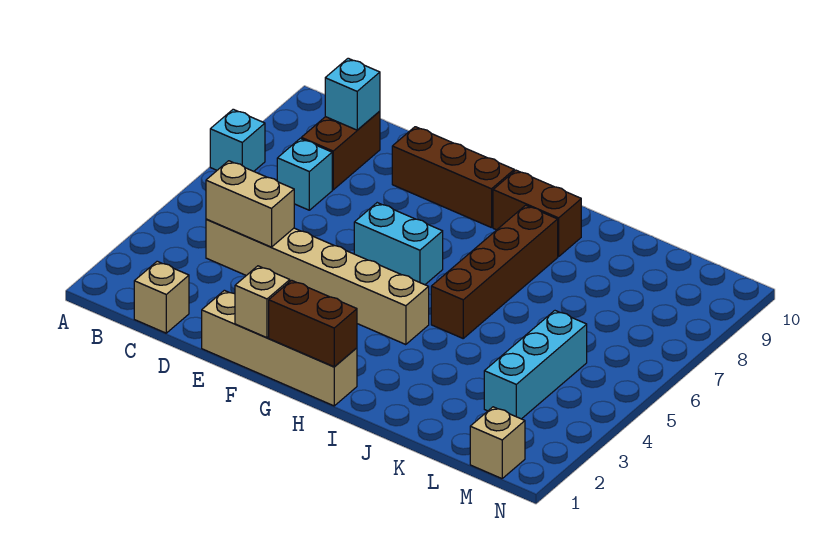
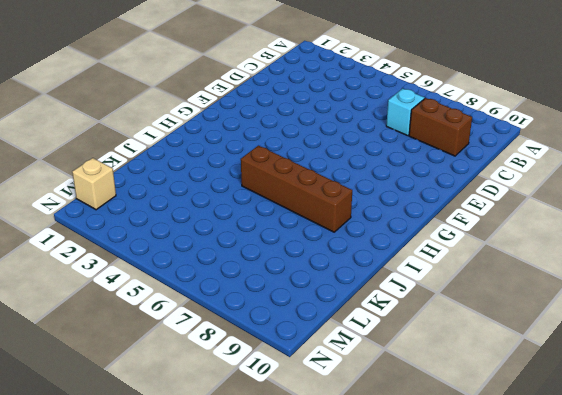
none -> cyan 1x1 brick [210,109,265,171]
none -> tan 1x1 brick [134,261,189,333]
none -> tan 1x6 brick [206,219,429,345]

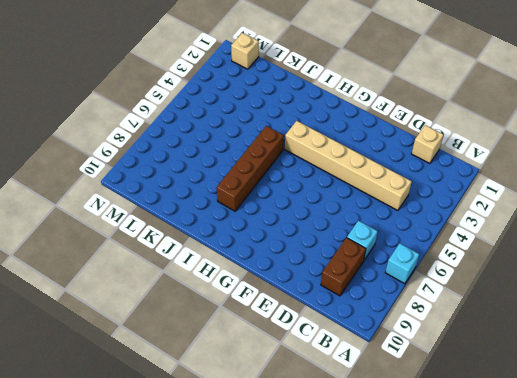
none -> tan 1x4 brick [202,290,357,406]
none -> brown 1x3 brick [392,127,514,228]
none -> cyan 1x2 brick [354,203,443,285]

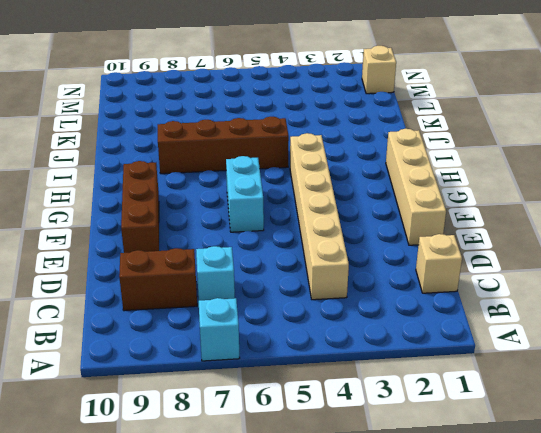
none -> brown 1x2 brick [493,170,581,257]
none -> cyan 1x3 brick [484,311,587,419]
none -> tan 1x2 brick [206,161,294,247]

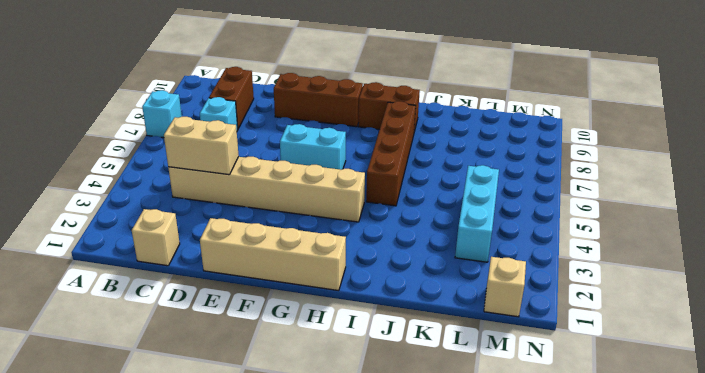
none -> cyan 1x1 brick [325,58,380,130]
none -> tan 1x1 brick [235,266,290,338]
none -> brown 1x2 brick [269,280,357,367]

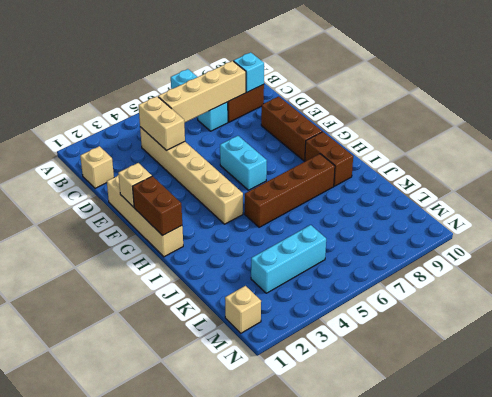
tan 1x4 brick [158,61,246,123] -> none

